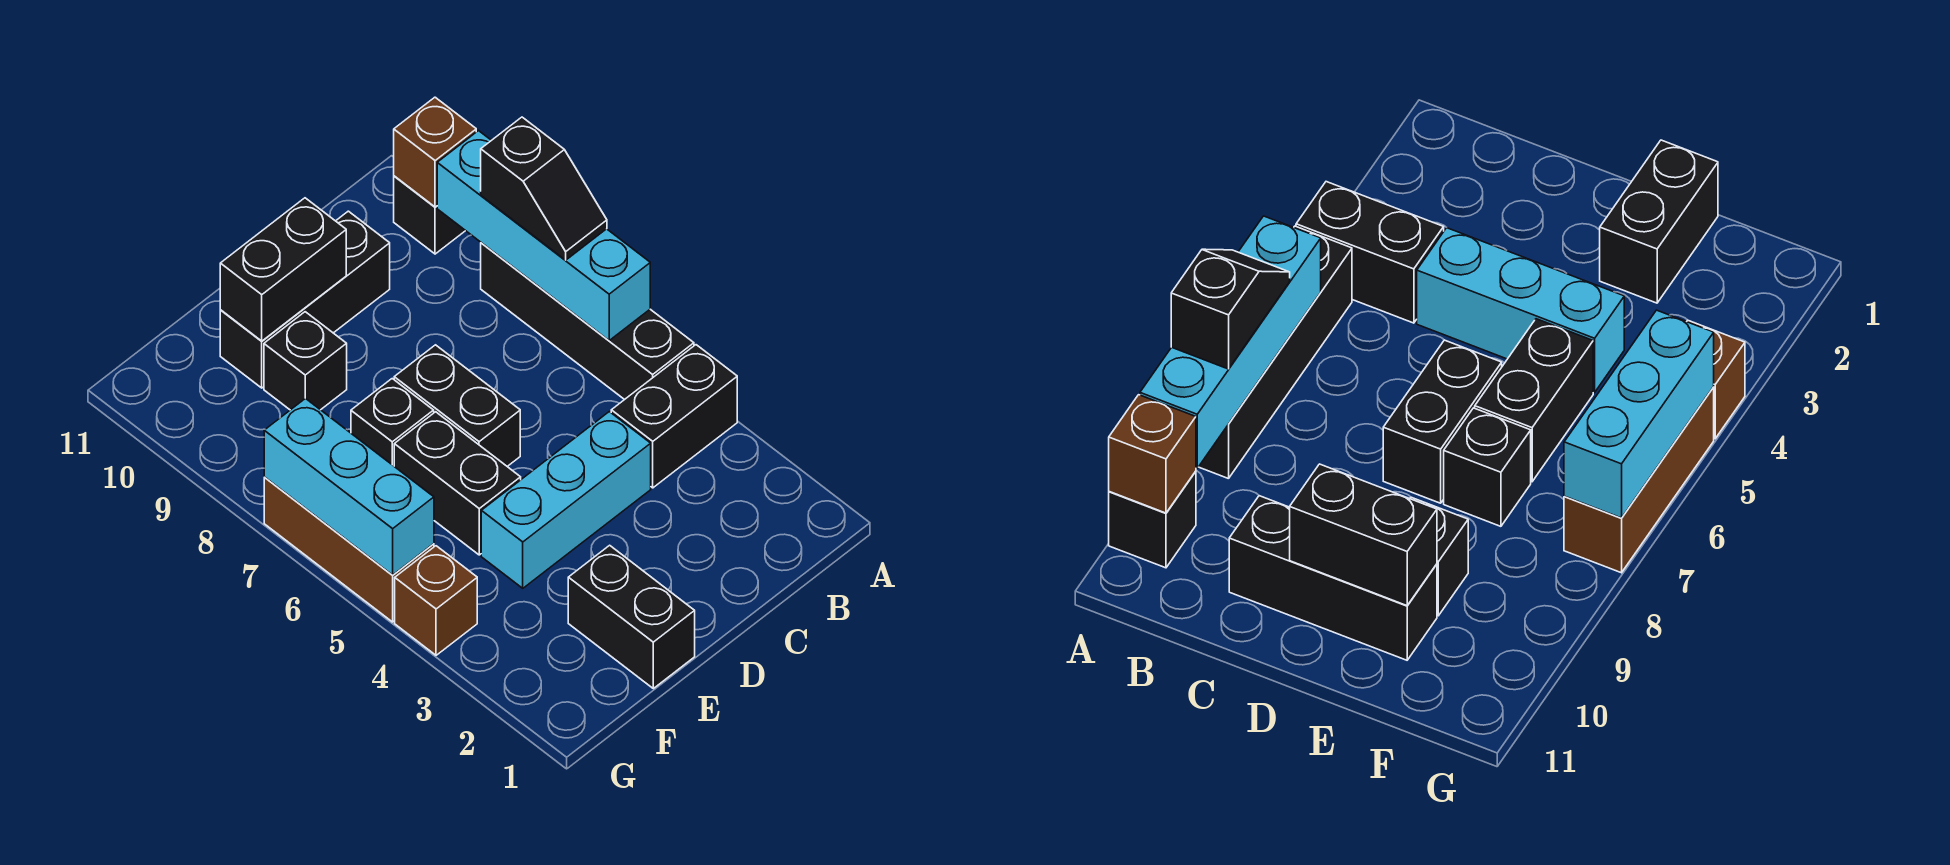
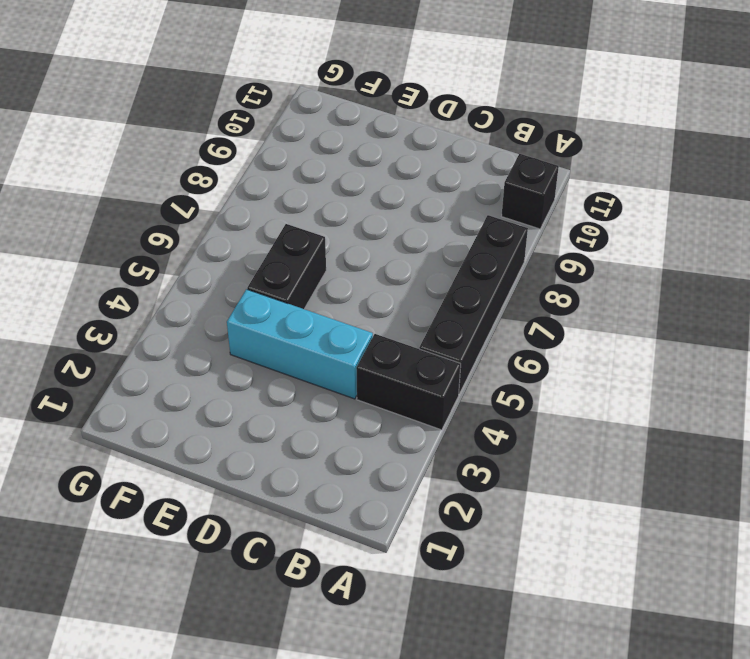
none -> black 1x3 brick [220,211,390,388]
none -> black 1x2 brick [394,345,520,467]
none -> black 1x2 brick [568,545,695,688]

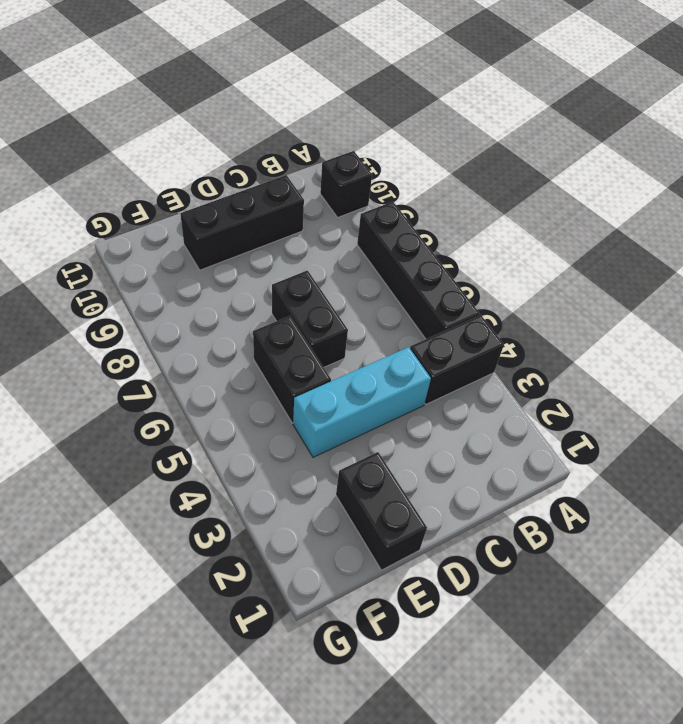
none -> black 1x1 brick [351,379,434,466]
none -> black 1x1 brick [264,312,347,410]
none -> brown 1x1 brick [395,546,477,655]

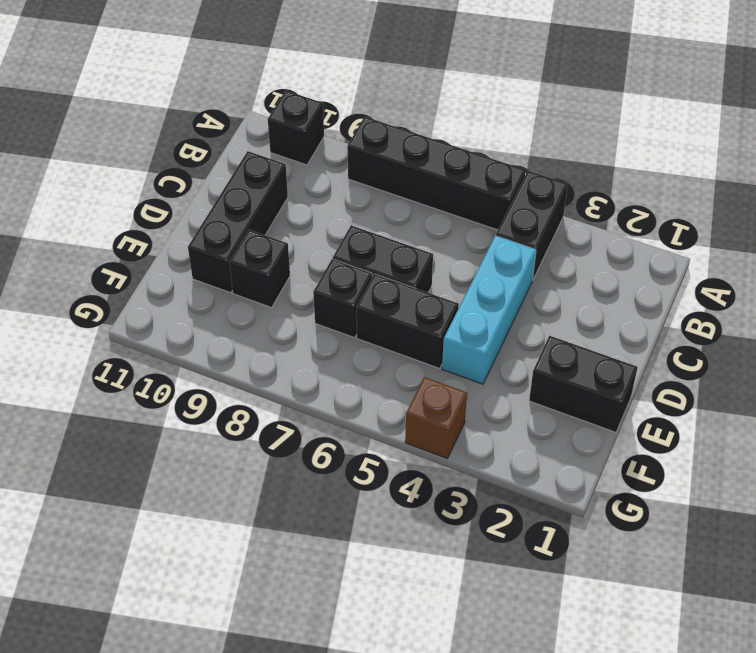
none -> brown 1x3 brick [264,477,434,622]
none -> cyan 1x4 brick [437,131,650,340]
none -> brown 1x1 brick [394,97,476,207]

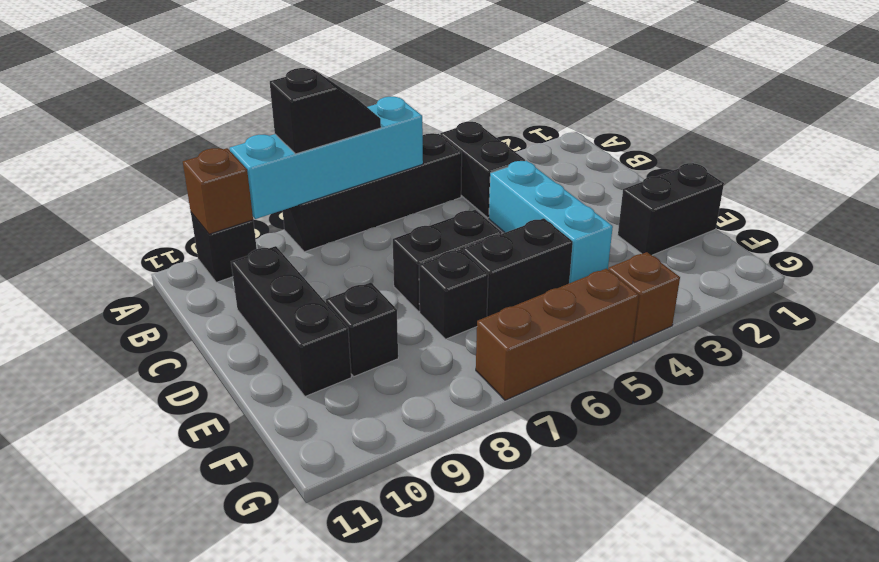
none -> black 1x2 brick [220,198,346,341]
none -> cyan 1x3 brick [264,398,434,575]

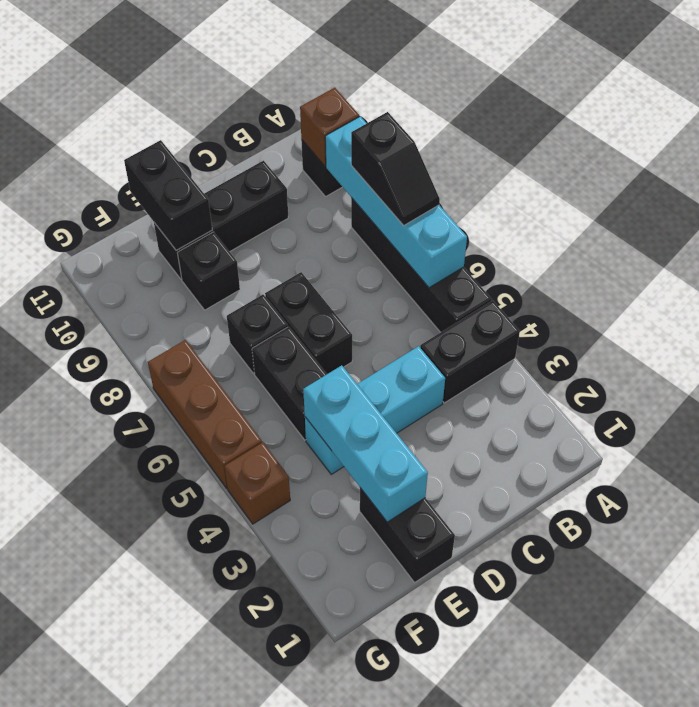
cyan 1x3 brick [303,365,428,522] -> cyan 1x3 brick moved to [264,398,434,575]
black 1x2 brick [124,140,212,251] -> black 1x2 brick turned to [220,198,346,341]

